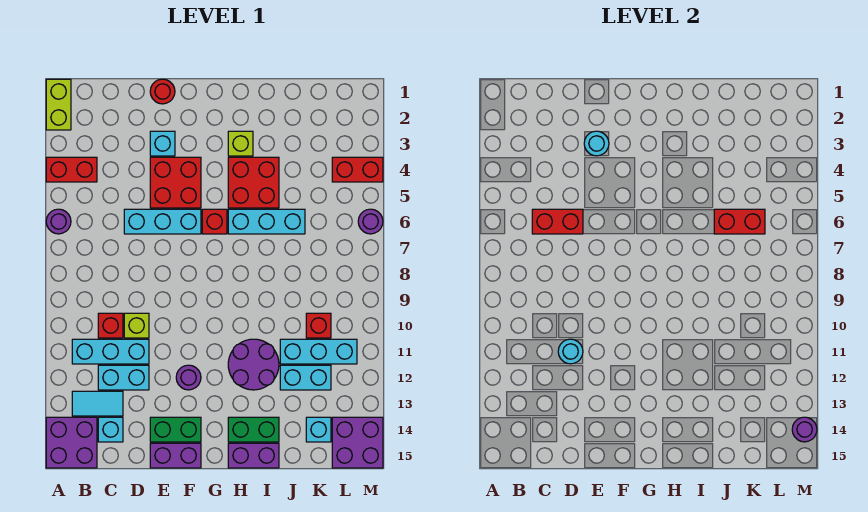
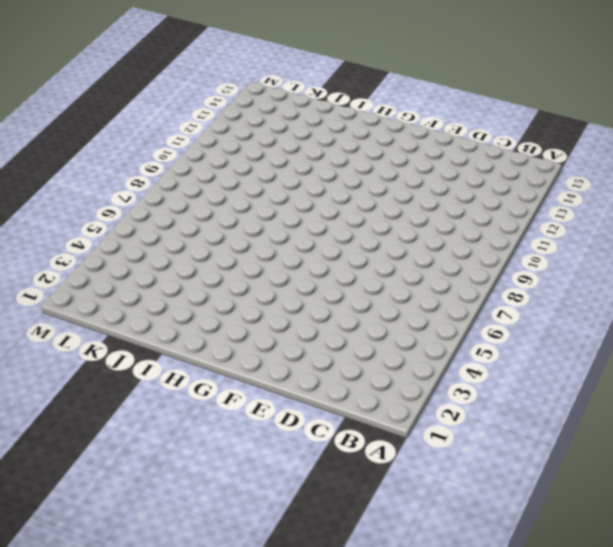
none -> lime 1x2 brick [46,79,71,130]
none -> red 1x2 brick [46,157,97,182]
none -> purple 1x1 round brick [46,209,71,234]
none -> purple 2x2 brick [46,417,97,468]

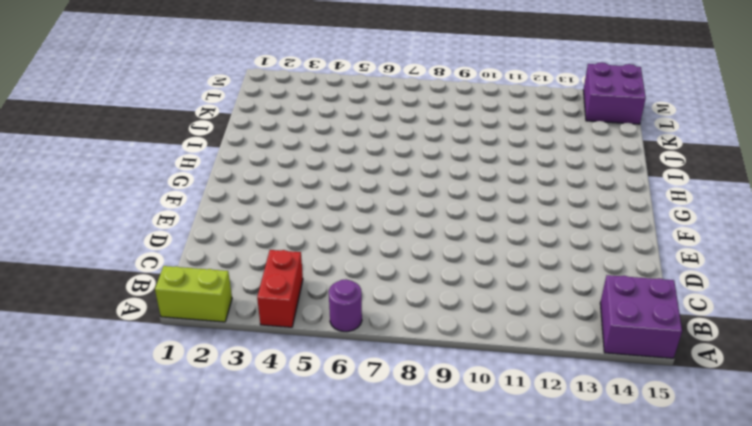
none -> cyan 1x3 brick [72,339,149,364]
none -> cyan 1x2 tile [72,391,123,416]
none -> red 1x1 brick [98,313,123,338]
none -> cyan 1x2 brick [98,365,149,390]

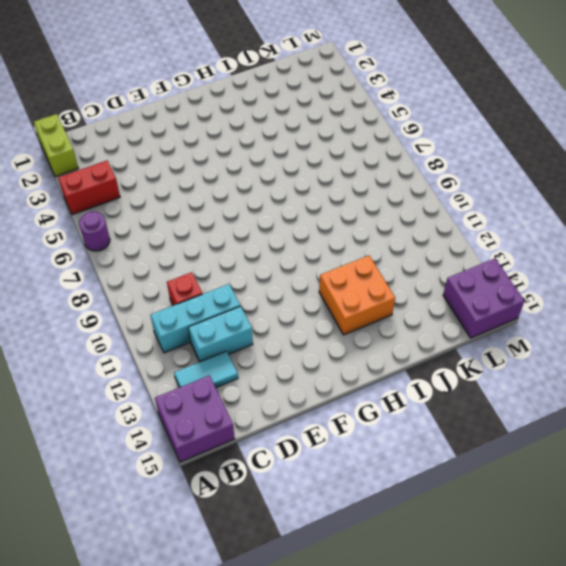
orange 2x2 brick [319,256,395,335] -> purple 2x2 round brick [228,339,279,390]
none -> cyan 1x1 brick [98,417,123,442]
none -> cyan 1x3 brick [124,209,201,234]
none -> lime 1x1 brick [124,313,149,338]
none -> red 1x1 round brick [150,79,175,104]

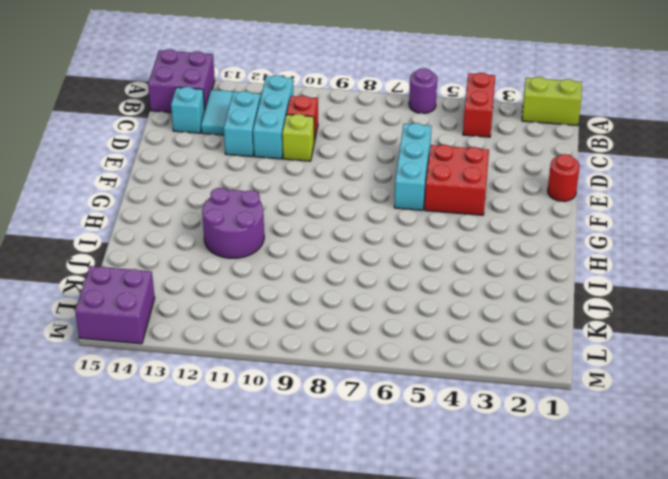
none -> cyan 1x1 brick [150,131,175,156]
none -> green 1x2 brick [150,417,201,442]
none -> purple 1x2 brick [150,443,201,468]
none -> purple 1x1 round brick [176,365,201,390]

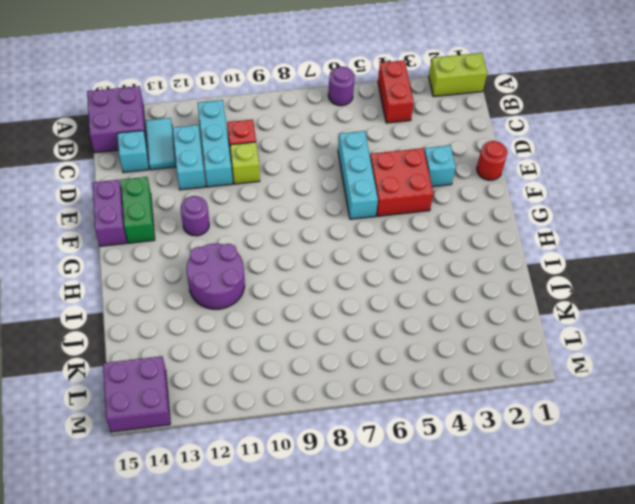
none -> red 1x1 brick [202,209,227,234]
none -> lime 1x1 brick [228,131,253,156]
none -> red 2x2 brick [228,157,279,208]
none -> cyan 1x3 brick [228,209,305,234]

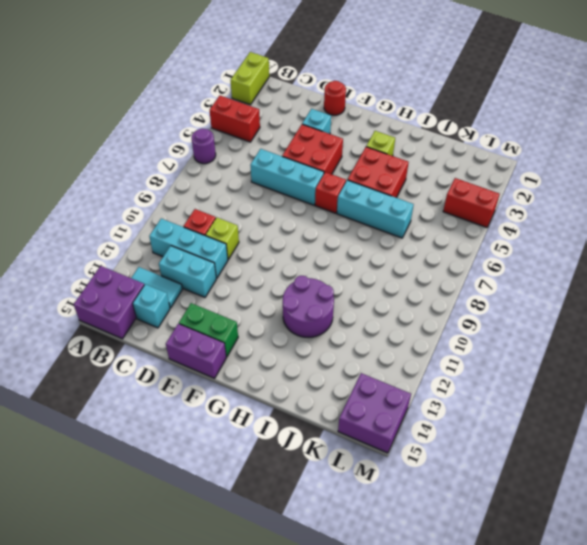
none -> purple 1x1 round brick [176,365,201,390]
none -> green 1x2 brick [228,417,279,442]
none -> purple 1x2 brick [228,443,279,468]
none -> cyan 1x3 brick [280,339,357,364]

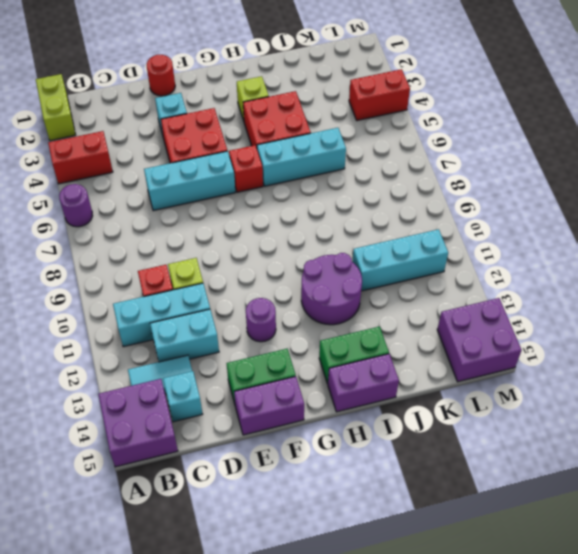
none -> cyan 1x2 brick [280,365,331,390]
none -> red 1x1 brick [306,313,331,338]
none -> cyan 1x1 brick [306,417,331,442]
none -> purple 1x1 round brick [358,209,383,234]

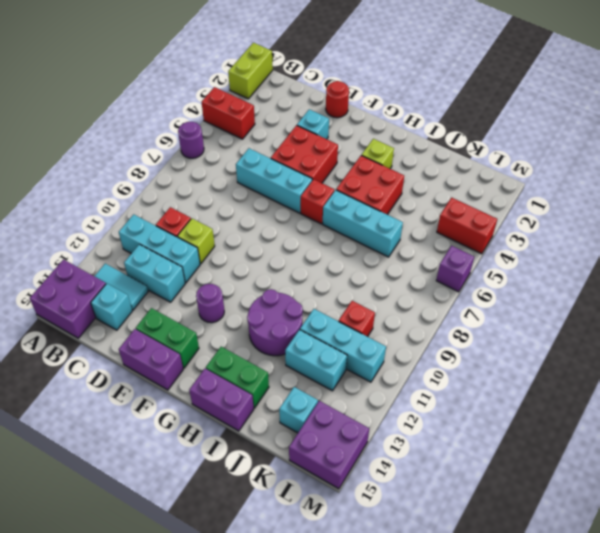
purple 1x1 brick [436,246,474,292] -> purple 1x1 round brick [358,209,383,234]
none -> red 1x2 brick [532,209,583,234]
none -> cyan 1x1 round brick [558,339,583,364]
none -> cyan 1x1 round brick [584,131,609,156]
none -> red 1x2 brick [714,209,765,234]

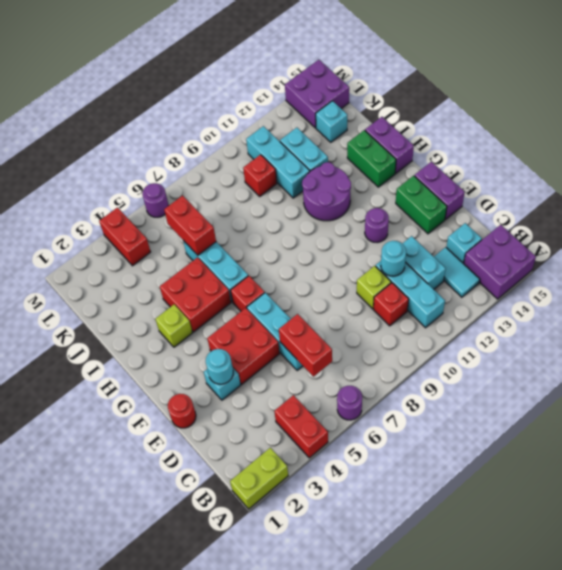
none -> purple 1x1 round brick [792,417,817,442]

